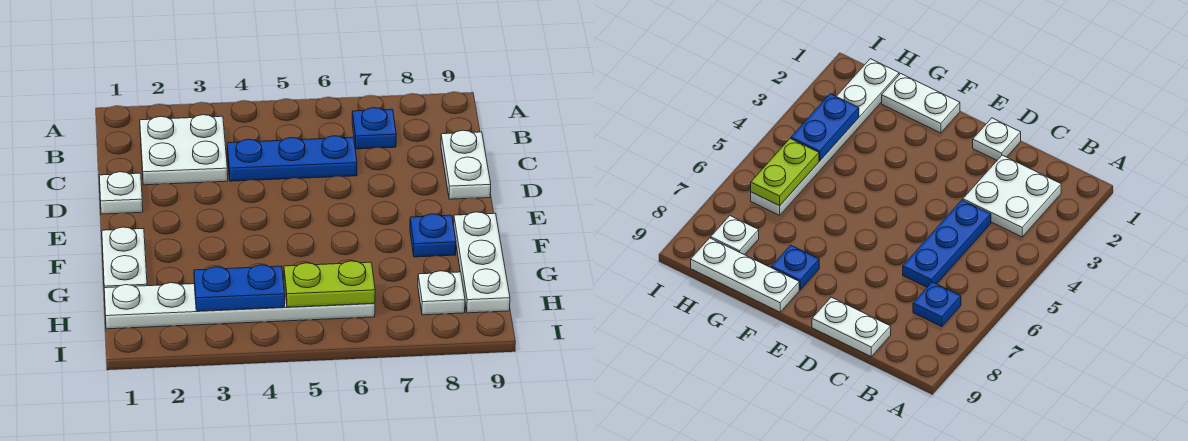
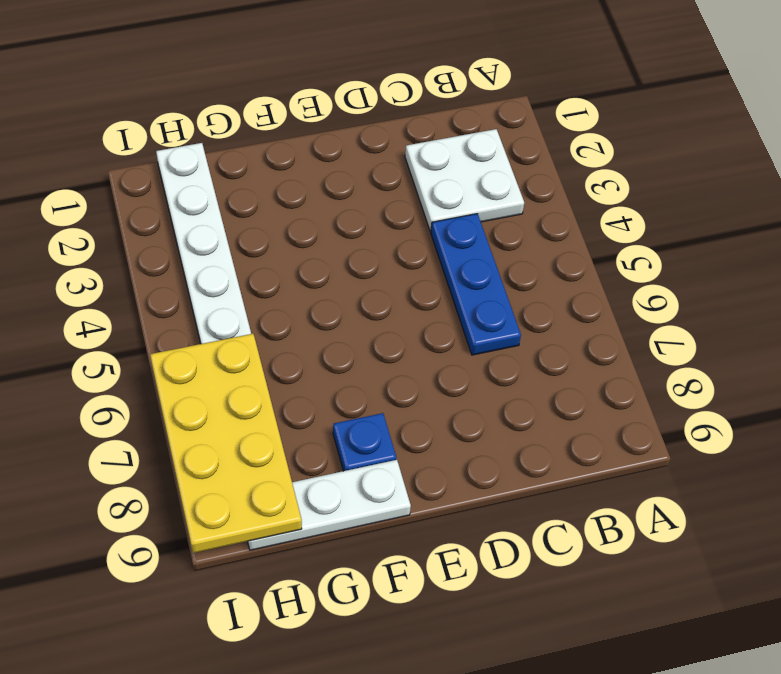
yellow 2x4 plate [150,334,302,553] -> lime 1x2 plate [284,261,375,307]
none -> blue 1x1 plate [352,108,396,149]
none -> white 1x2 plate [441,130,491,199]
none -> white 1x1 plate [99,172,143,214]

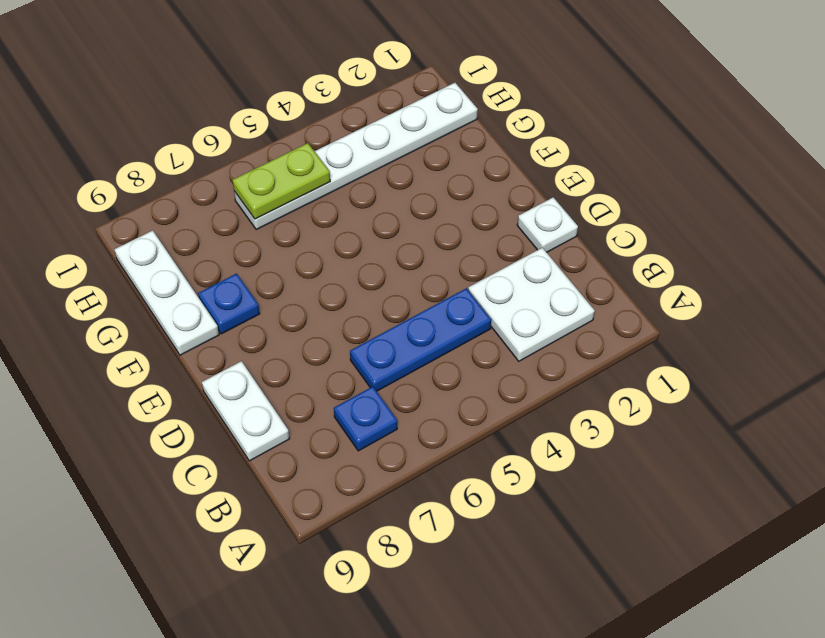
none -> white 1x2 plate [102,227,147,288]
none -> white 1x1 plate [418,271,465,315]
none -> blue 1x2 plate [194,265,285,311]

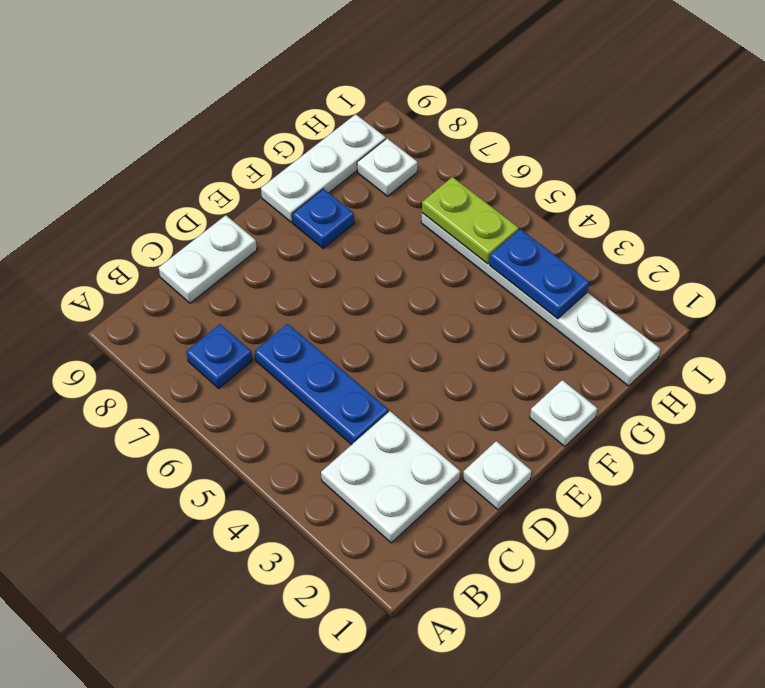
white 1x1 plate [530,380,597,447] -> white 1x2 plate [102,227,147,288]

